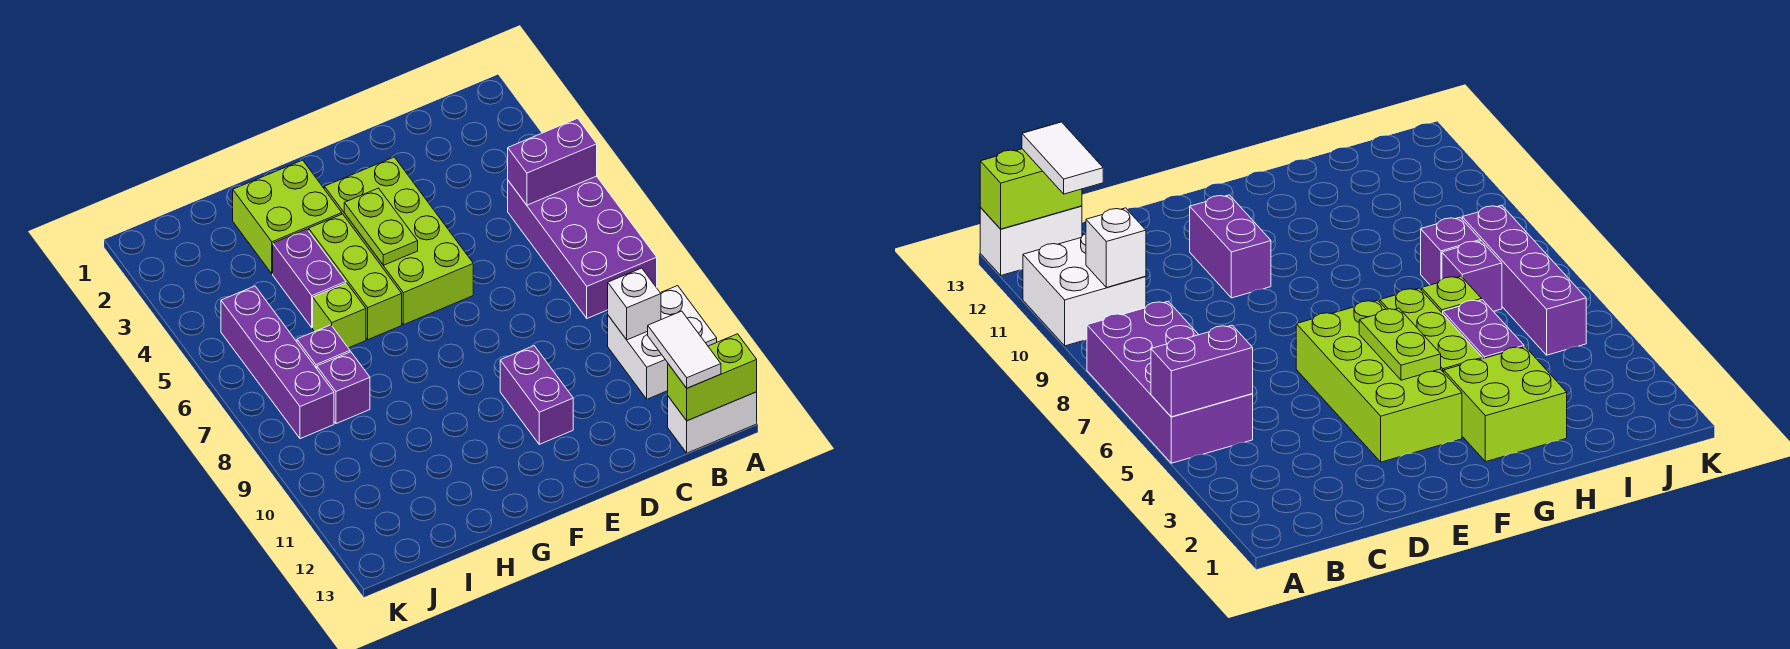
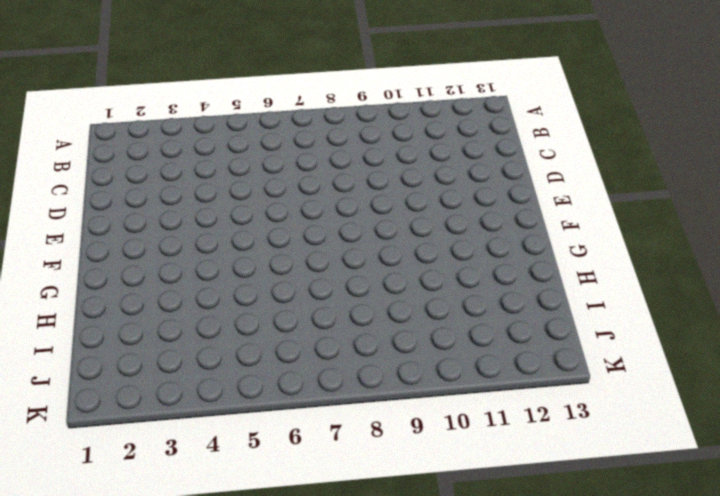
none -> purple 2x4 brick [508,176,657,318]
none -> white 2x2 brick [608,286,717,399]
none -> white 1x2 brick [668,392,757,453]

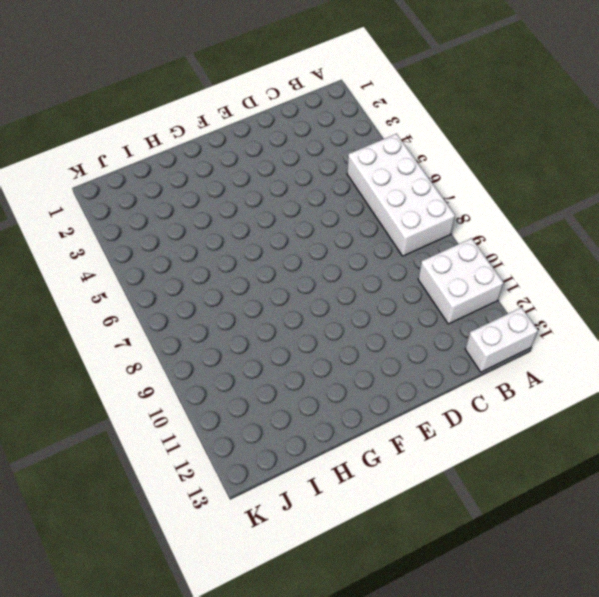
white 2x4 brick [347,134,455,256] -> purple 2x4 brick [508,176,657,318]
none -> lime 2x4 brick [324,157,473,325]
none -> purple 1x2 brick [500,346,573,444]
none -> lime 2x2 brick [233,160,342,274]

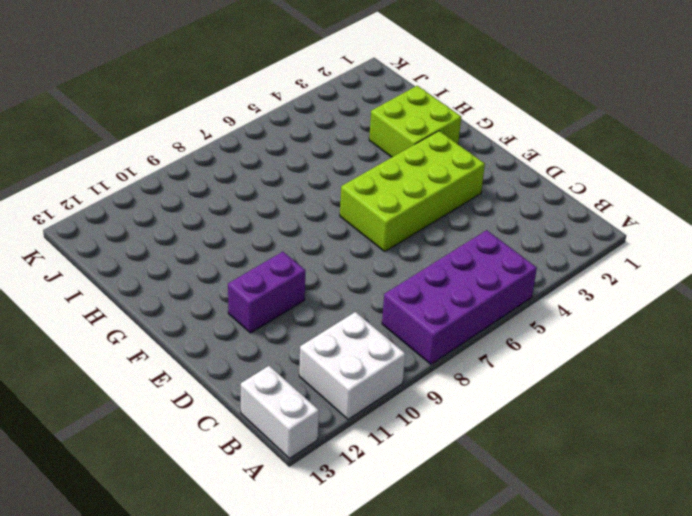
none -> lime 1x3 brick [309,214,402,340]
none -> purple 1x2 brick [273,229,346,328]
none -> lime 1x1 brick [313,283,366,348]

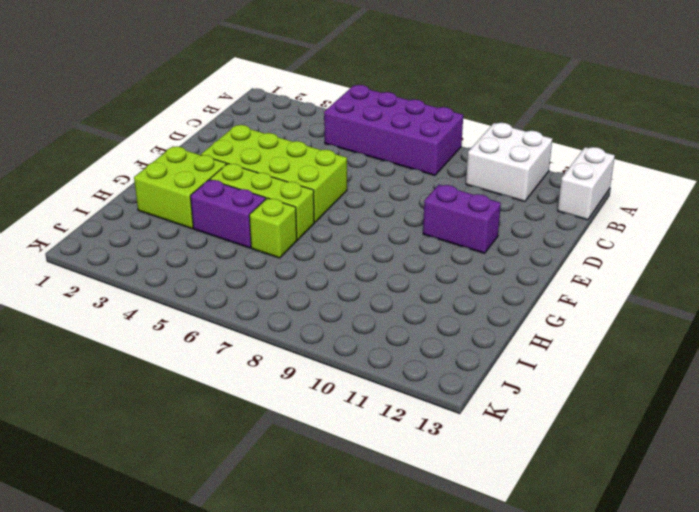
none -> purple 1x1 brick [297,325,350,369]
none -> purple 1x1 brick [317,352,370,424]
none -> purple 1x4 brick [221,286,334,439]

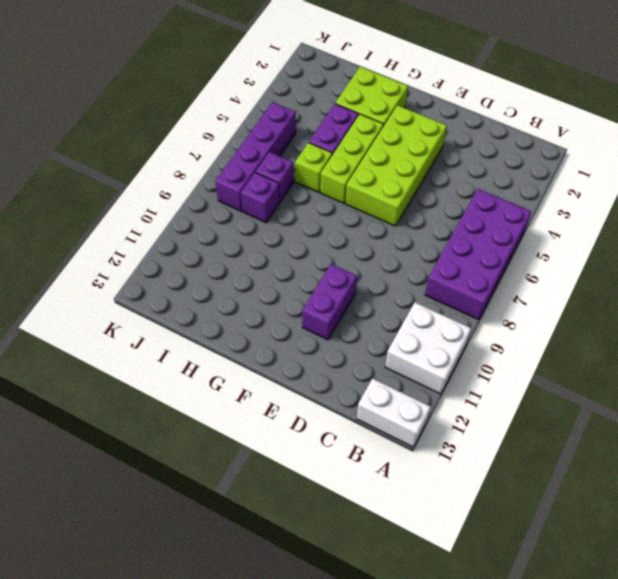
none -> purple 1x2 brick [508,118,597,205]
none -> lime 1x2 brick [668,334,757,421]
none -> white 1x1 brick [608,268,661,340]

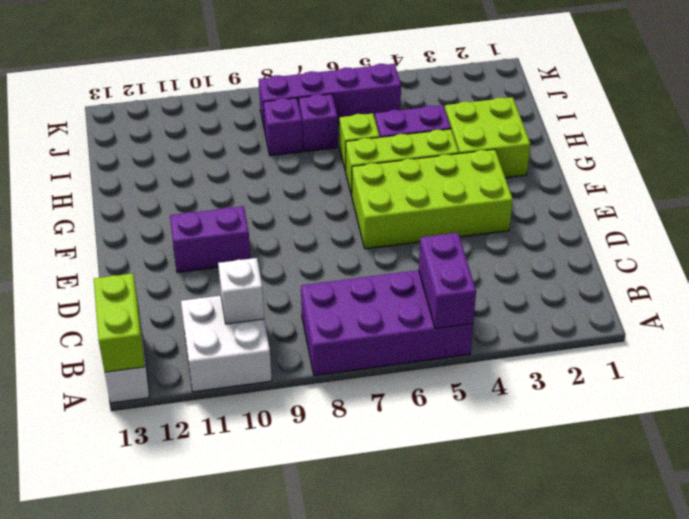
none -> lime 1x2 plate [344,188,418,265]
none -> white 1x2 tile [648,311,721,388]

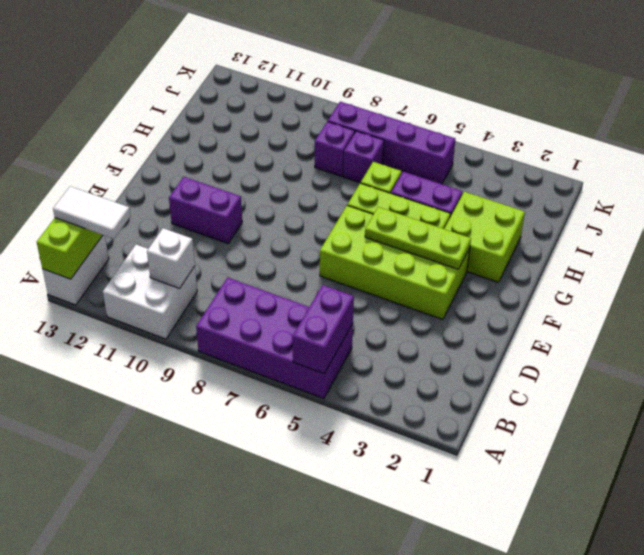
lime 1x3 plate [365,207,471,269] -> lime 1x2 plate [344,188,418,265]

